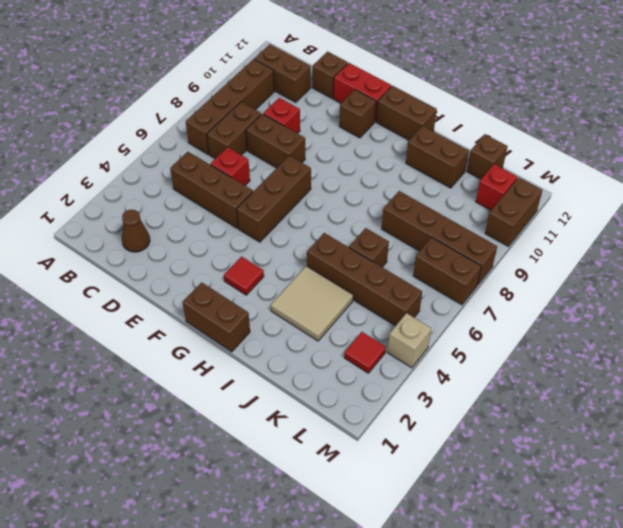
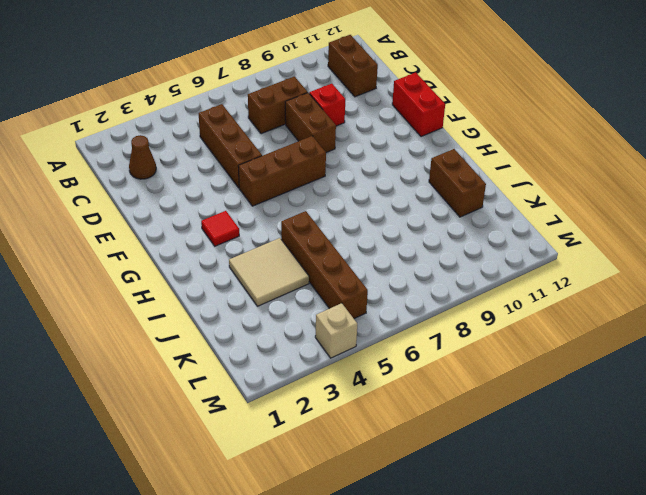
none -> brown 1x4 brick [186,59,274,154]
none -> red 1x1 brick [210,147,250,185]
none -> brown 1x1 brick [312,52,348,98]

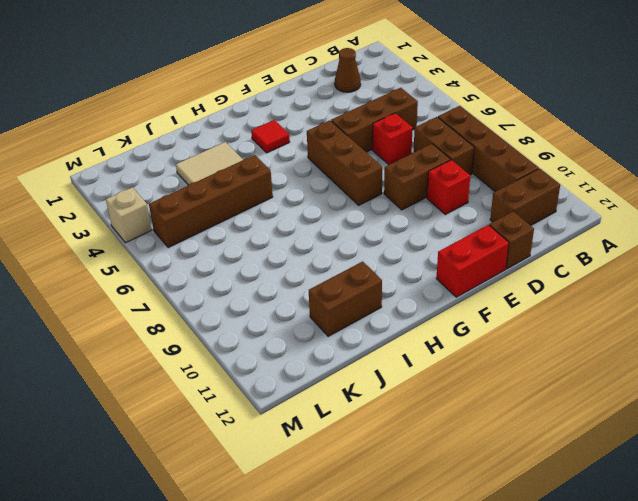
none -> brown 1x1 brick [339,90,376,138]
none -> brown 1x2 brick [183,282,250,352]
none -> brown 1x2 brick [376,86,437,140]

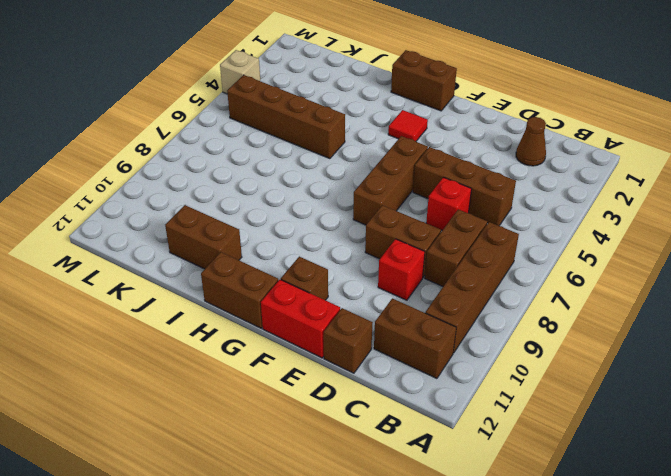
none -> tan 2x2 tile [271,266,353,341]
none -> brown 1x1 brick [349,228,389,267]
none -> brown 1x4 brick [382,191,497,285]

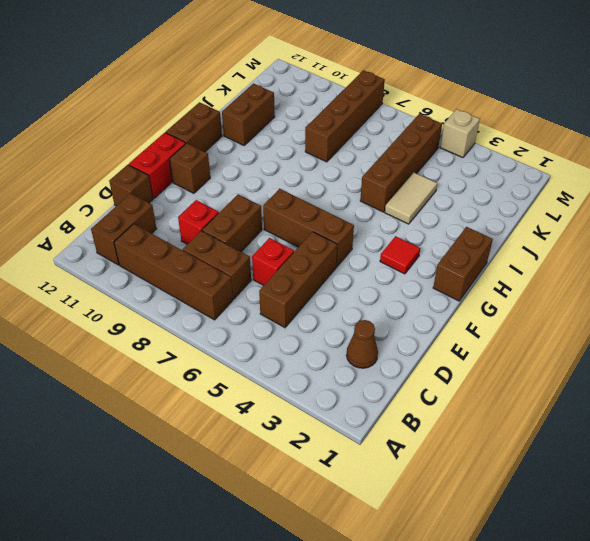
tan 1x2 tile [385,173,437,224] -> tan 2x2 tile [271,266,353,341]
none -> brown 1x1 brick [349,228,389,267]
none -> brown 1x1 brick [467,134,508,179]
none -> red 1x1 tile [344,332,386,373]

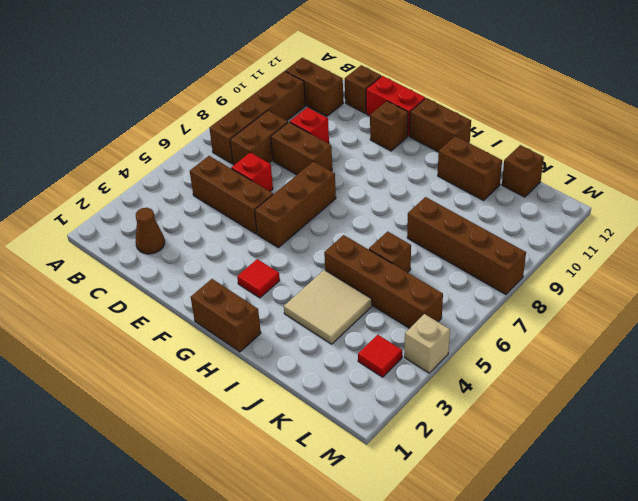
none -> brown 1x2 brick [413,238,481,305]
none -> red 1x1 brick [476,164,517,210]
none -> brown 1x2 brick [485,177,542,246]

